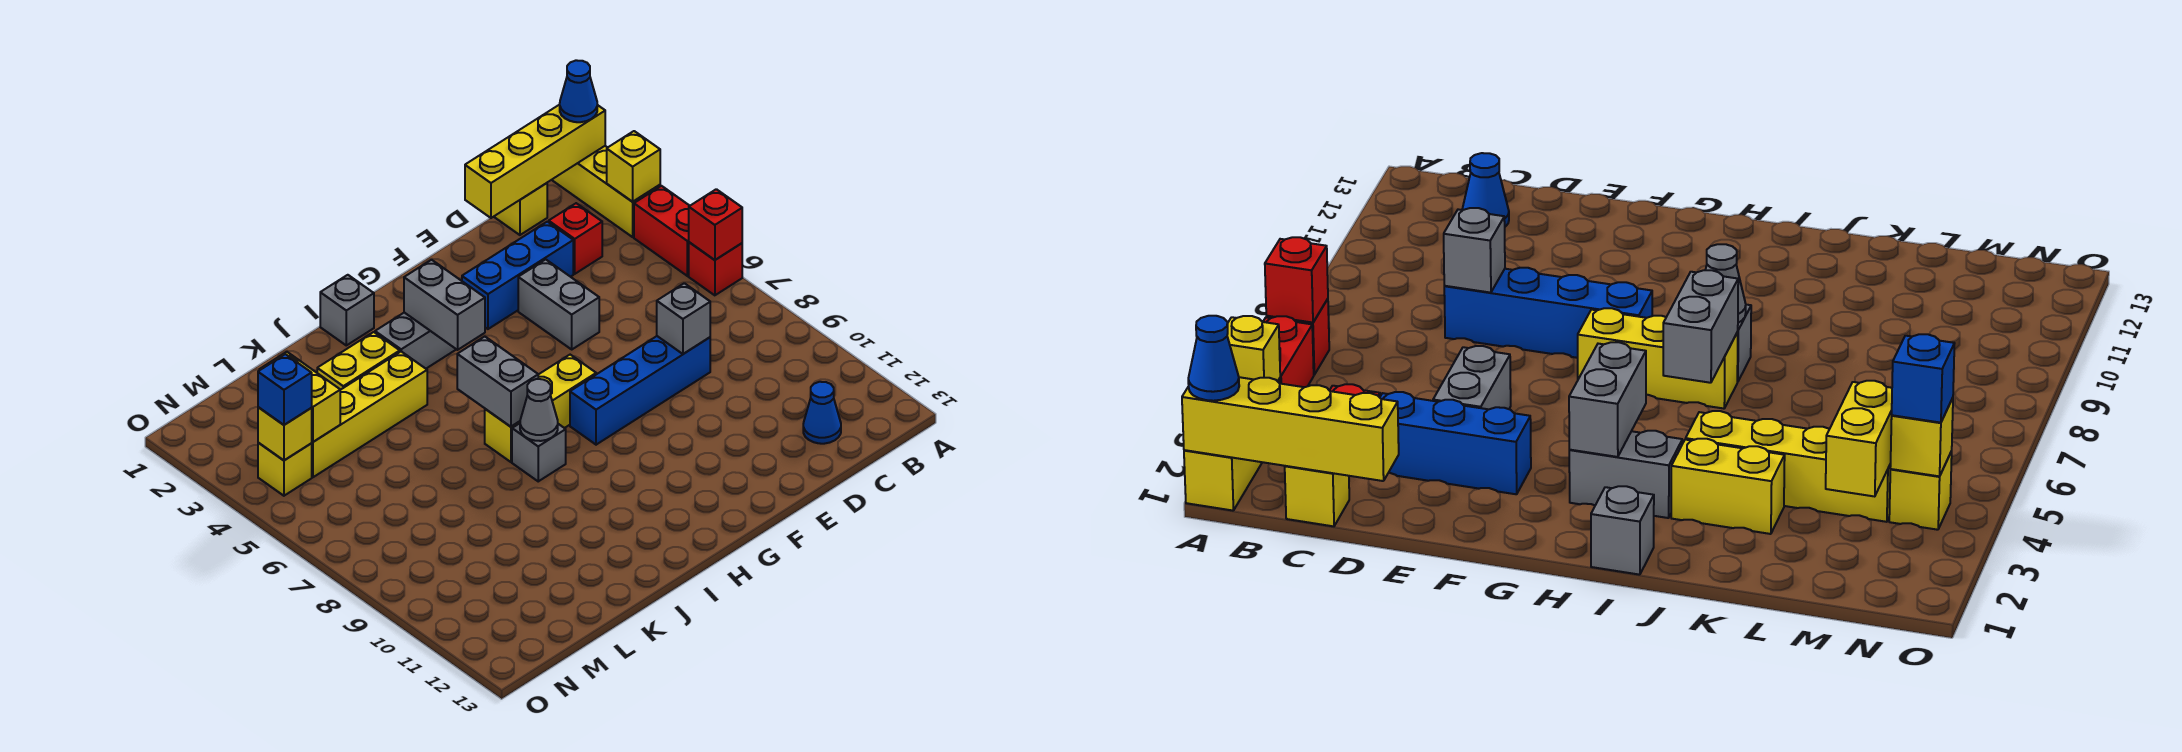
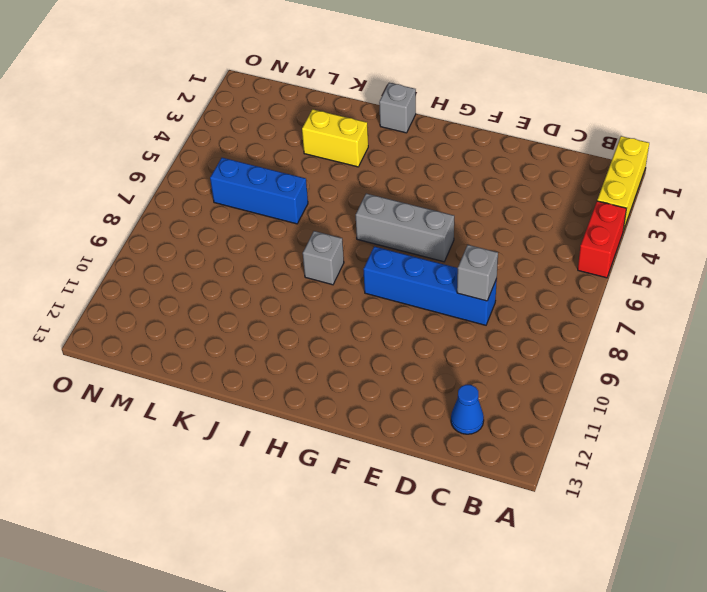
grey 1x3 brick [356,194,454,262] -> none
blue 1x3 brick [210,158,308,224] -> blue 1x3 brick moved to [462,222,573,329]
none -> red 1x1 brick [689,242,742,295]
none -> yellow 1x1 brick [494,183,547,235]
none -> red 1x1 brick [549,203,602,274]

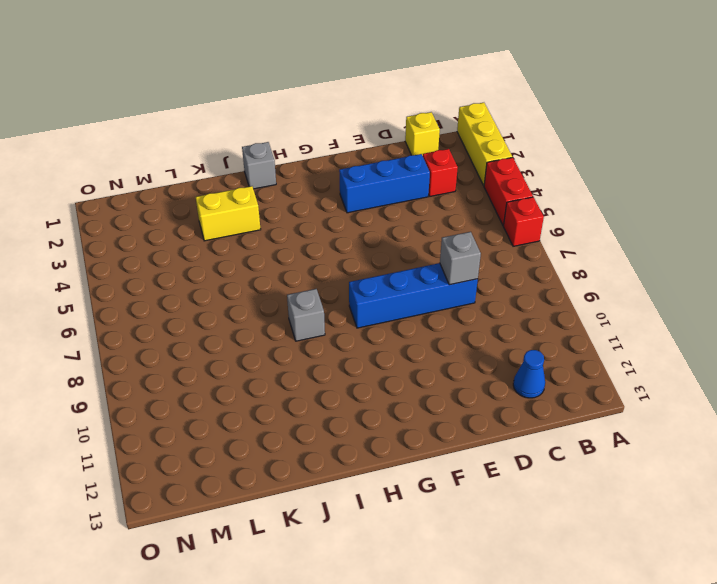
none -> grey 1x2 brick [518,259,599,349]
none -> yellow 1x3 brick [485,355,596,462]
none -> grey 1x2 brick [375,313,456,369]

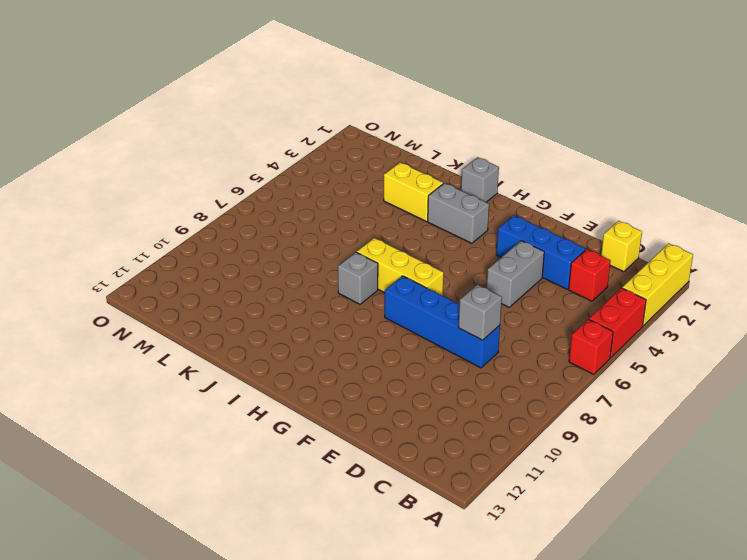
none -> blue 1x1 cone [803,382,841,444]
none -> yellow 1x4 brick [311,352,427,477]
none -> yellow 1x1 brick [258,443,312,496]

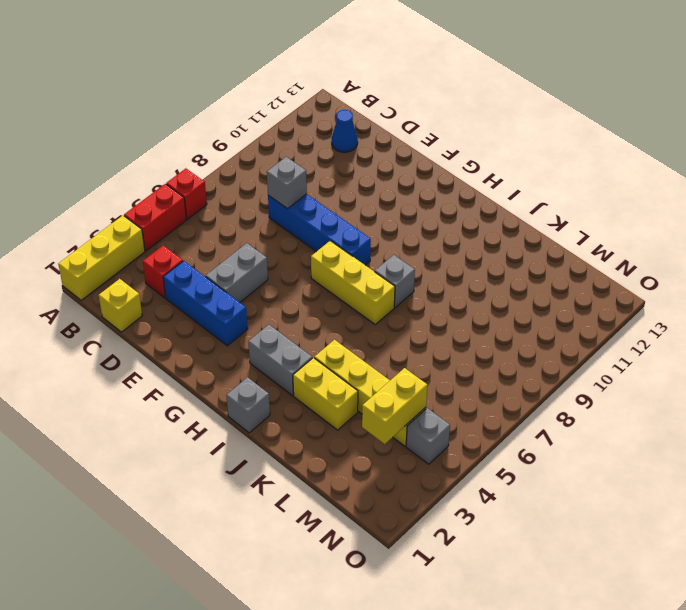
grey 1x1 brick [406,408,450,464] -> yellow 1x1 brick [258,443,312,496]
none -> yellow 1x4 brick [465,105,605,218]
none -> yellow 1x1 brick [607,131,660,202]
none -> red 1x1 brick [689,189,742,260]

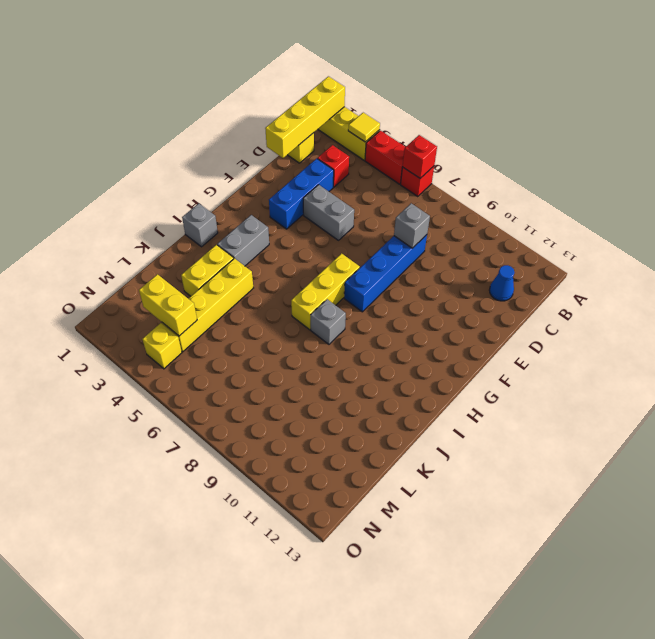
yellow 1x1 tile [348,113,380,142] -> yellow 1x1 brick [607,131,660,202]
none -> grey 1x2 brick [404,260,485,350]
none -> grey 1x2 brick [457,337,538,427]
none -> grey 1x1 cone [520,379,558,441]

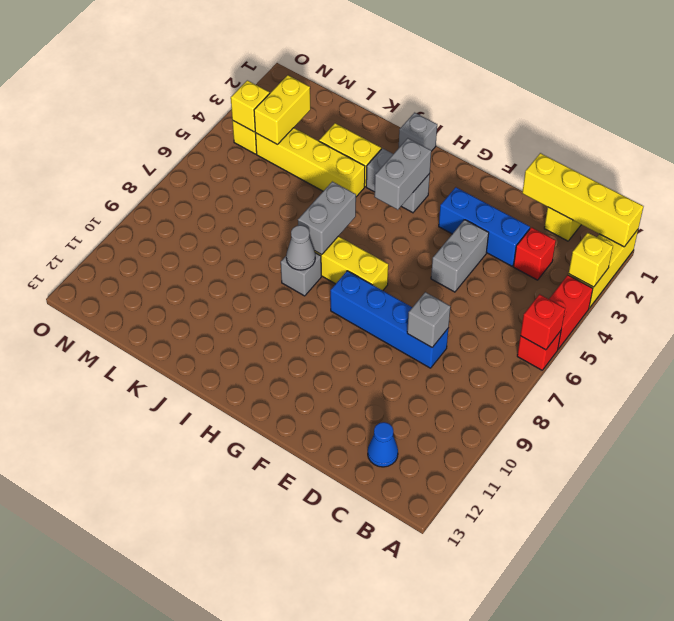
none -> blue 1x1 cone [560,60,597,122]
none -> blue 1x1 brick [258,354,312,425]

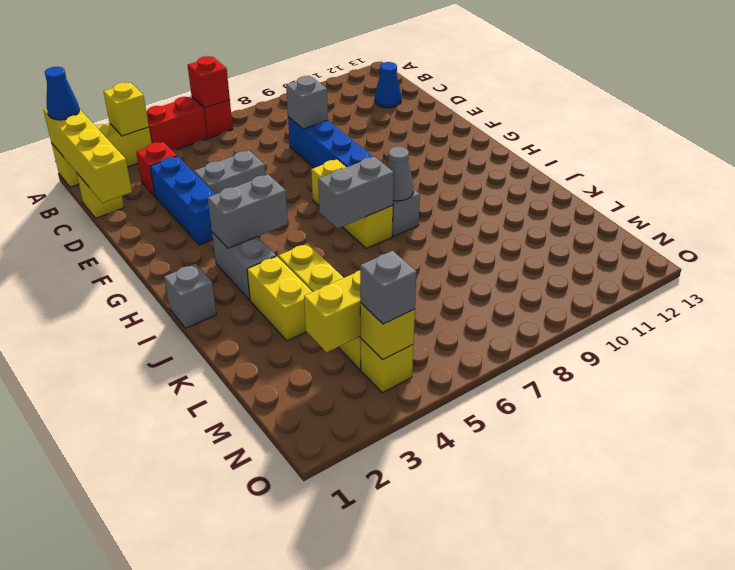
grey 1x1 brick [360,251,416,324] -> blue 1x1 brick [258,354,312,425]

